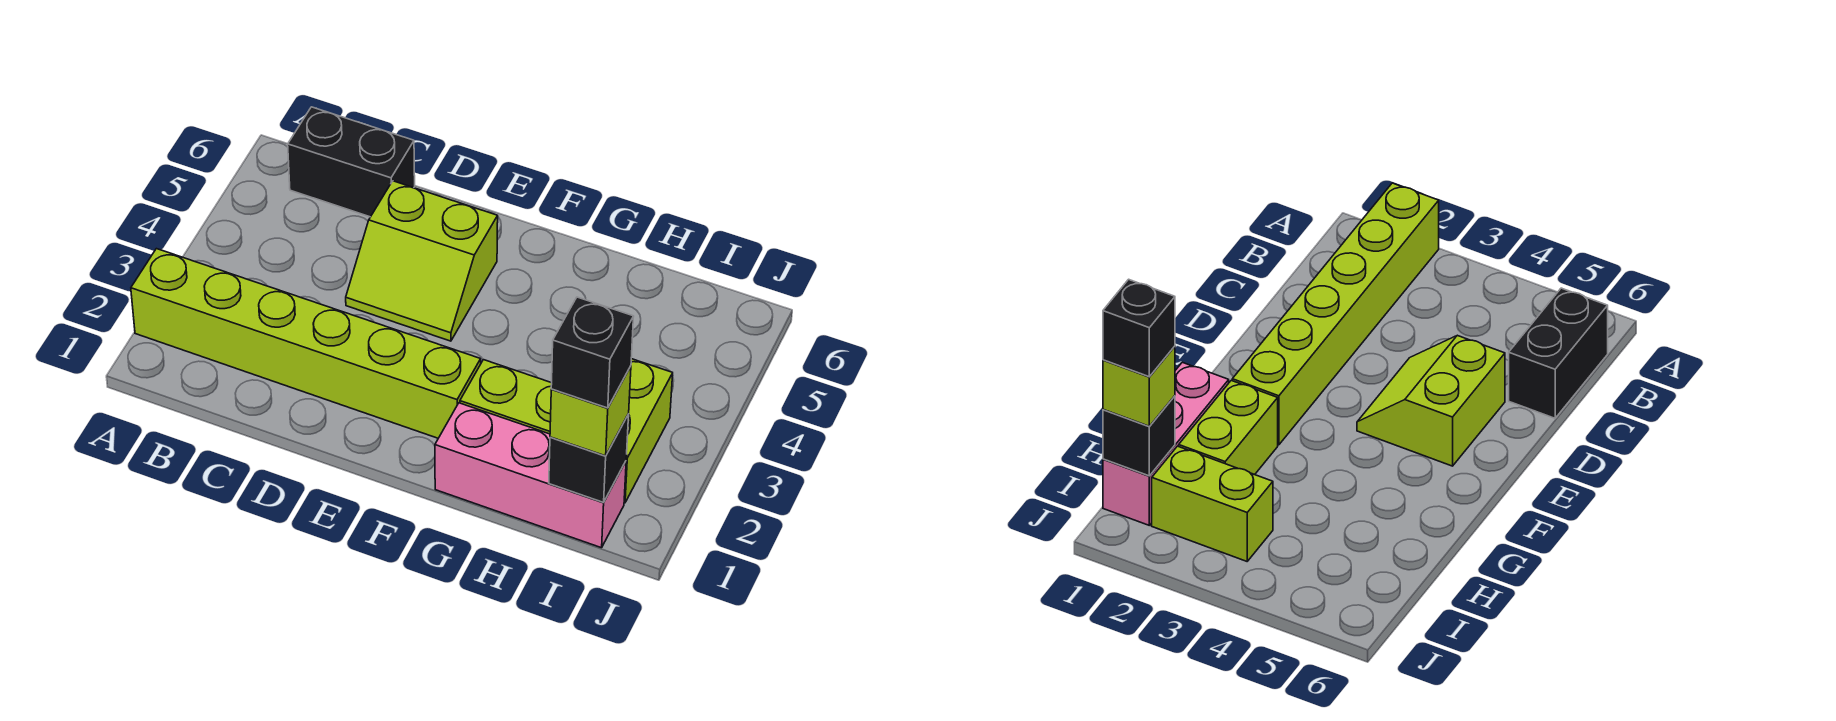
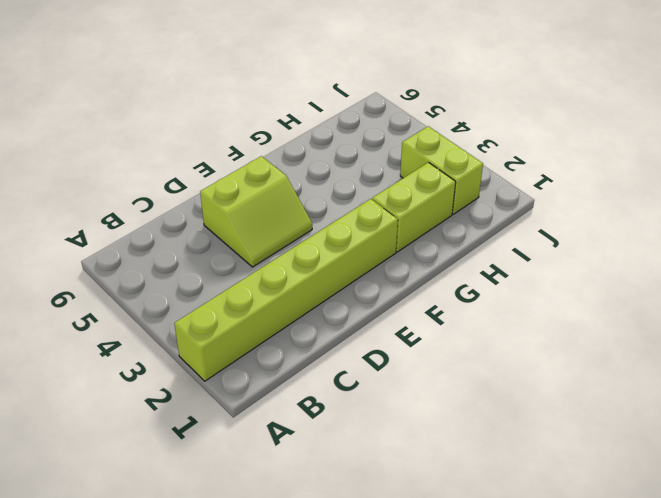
none -> black 1x2 brick [288,107,415,217]
none -> pink 1x3 brick [435,403,626,548]

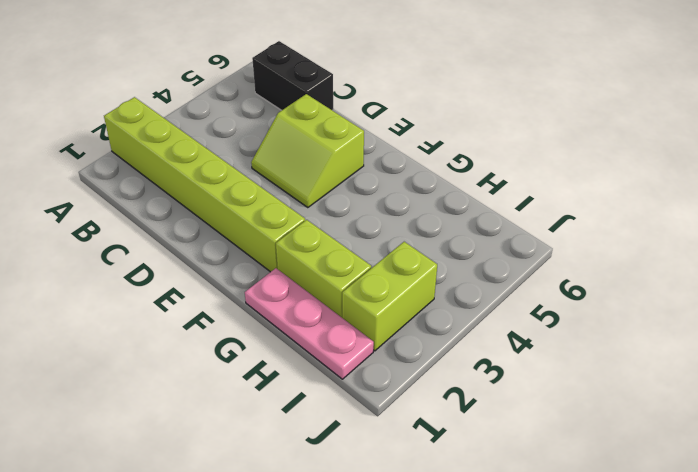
pink 1x3 plate [245,268,374,379] -> pink 1x3 brick [435,403,626,548]
none -> black 1x1 brick [549,414,629,502]
none -> lime 1x1 brick [550,366,631,456]

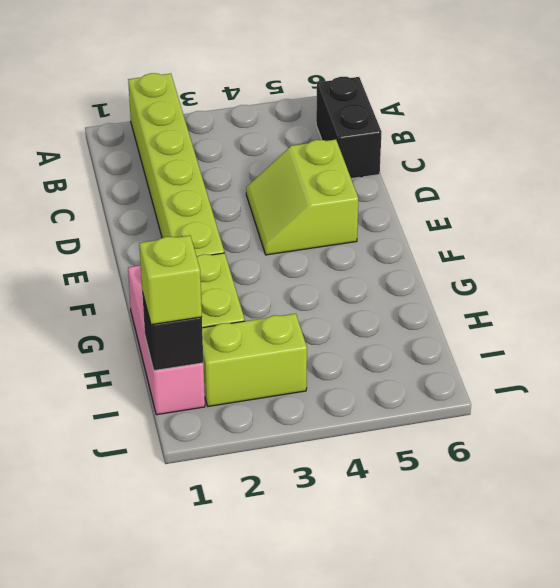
none -> black 1x1 brick [551,297,634,408]

